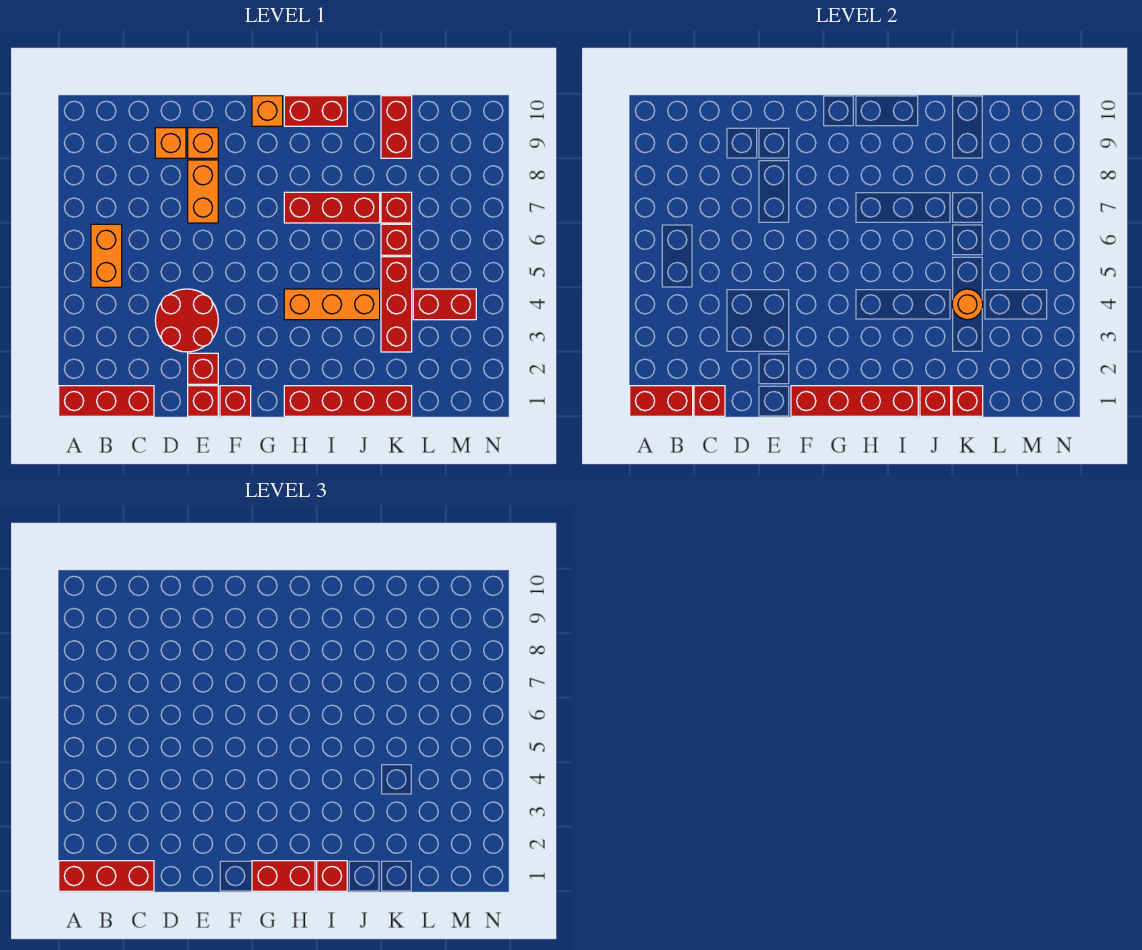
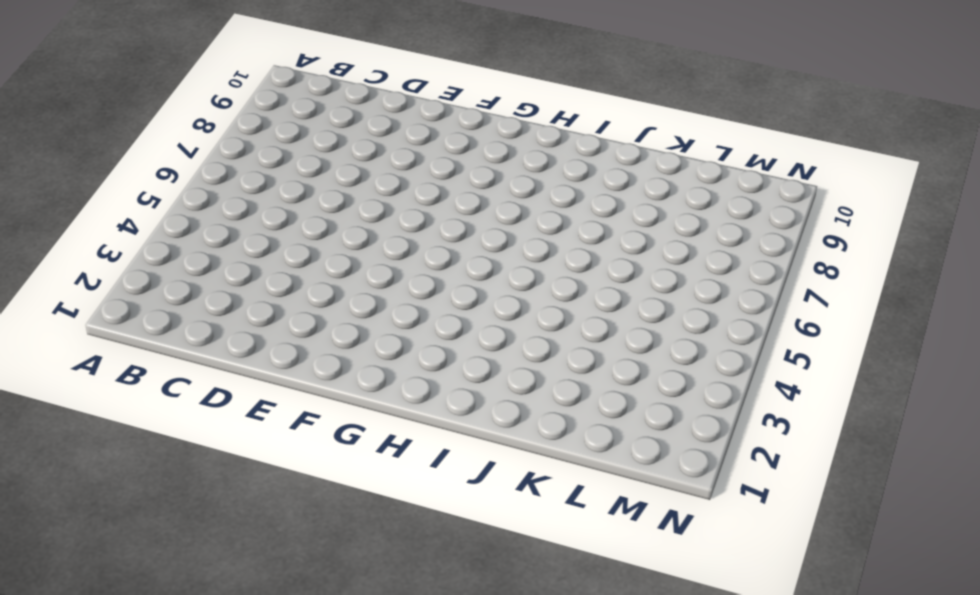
none -> red 1x3 brick [59,386,154,416]
none -> orange 1x2 brick [91,224,122,287]
none -> red 2x2 round brick [155,289,218,352]

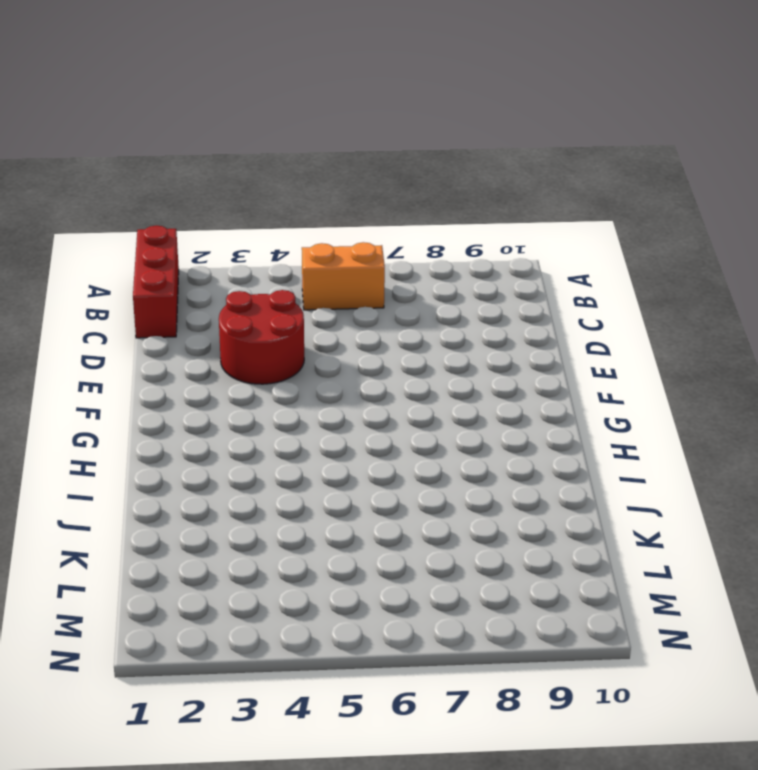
none -> orange 1x1 brick [155,128,186,158]
none -> red 1x1 brick [188,386,218,416]
none -> red 1x1 brick [188,353,218,384]

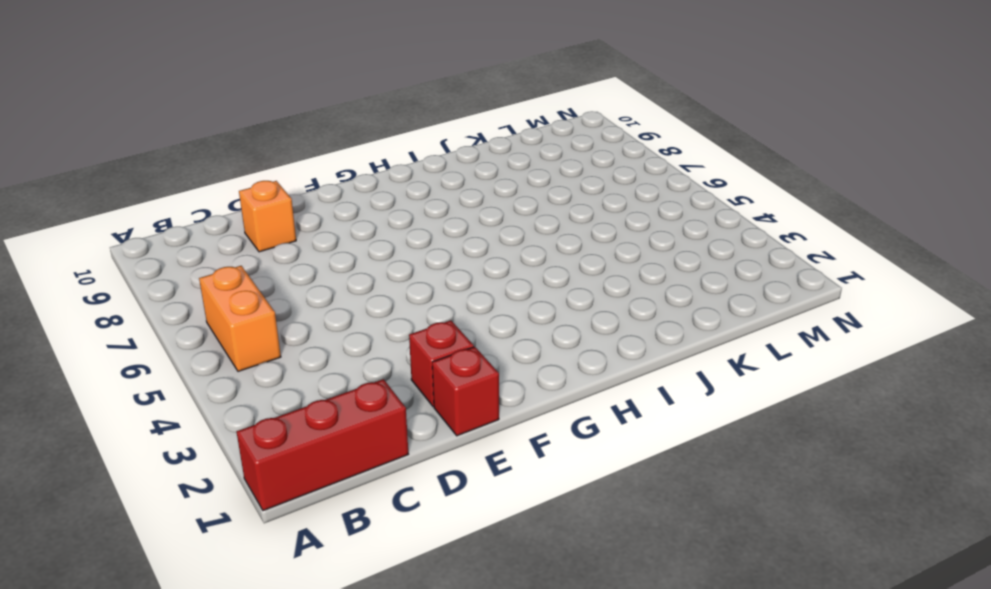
none -> red 2x2 round brick [155,289,218,352]
none -> orange 1x2 brick [188,160,218,223]
none -> orange 1x1 brick [188,128,218,158]

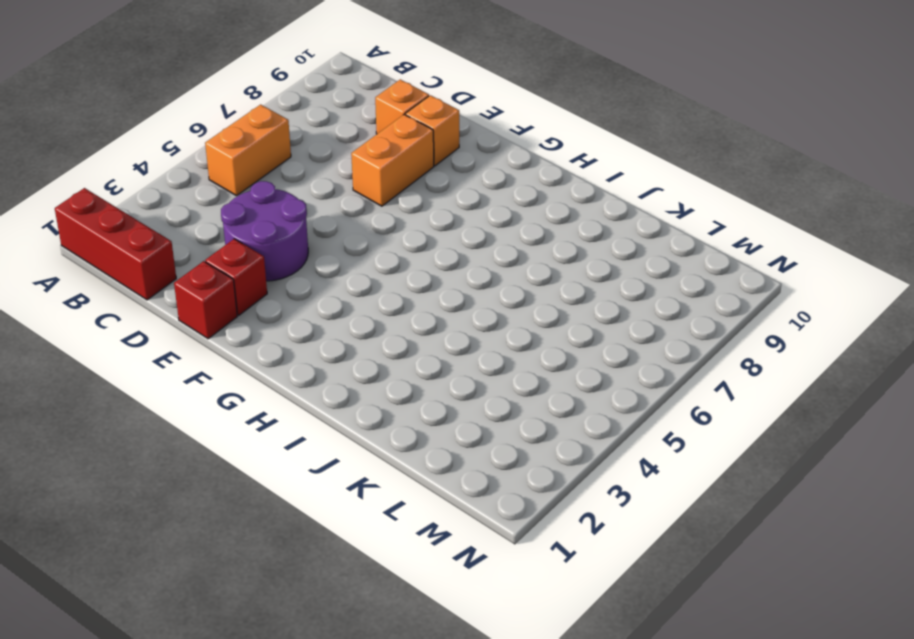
purple 2x2 round brick [221,181,308,281] -> red 2x2 round brick [155,289,218,352]
none -> red 1x1 brick [220,386,251,416]
none -> orange 1x1 brick [252,96,283,126]
none -> red 1x4 brick [284,386,412,416]

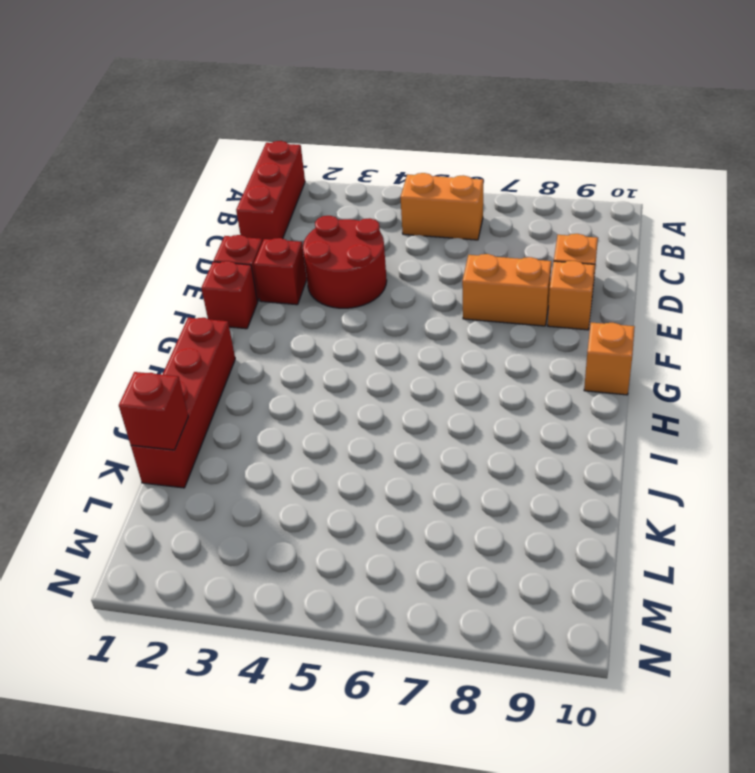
none -> orange 1x3 brick [284,289,380,320]
none -> red 1x3 brick [284,192,380,223]
none -> red 1x2 brick [284,96,347,126]

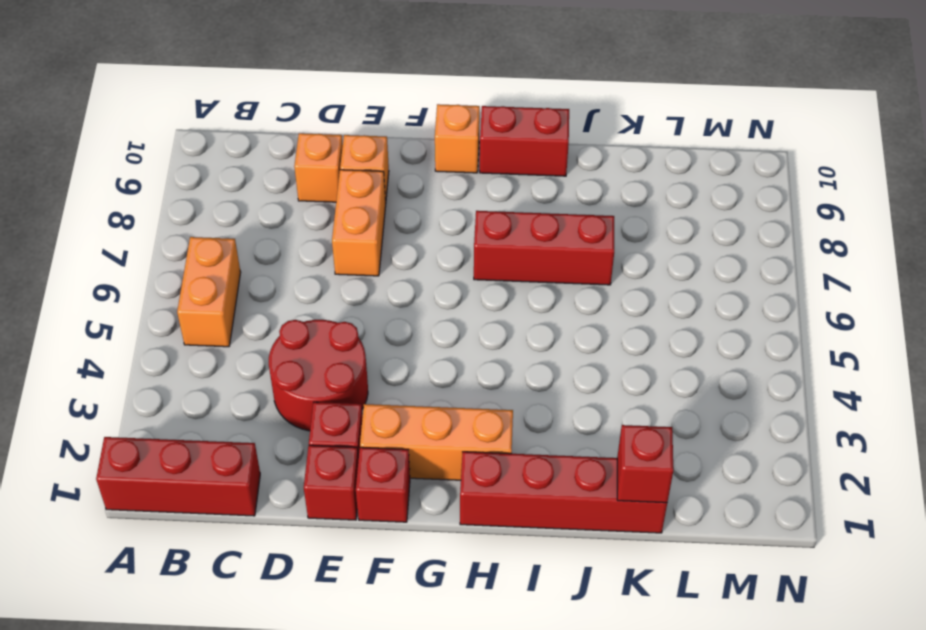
orange 1x3 brick [360,404,513,480] -> orange 1x3 brick moved to [284,289,380,320]
none -> red 1x3 brick [381,257,412,352]
none -> red 1x1 brick [381,224,412,255]
none -> red 1x1 brick [381,192,412,223]

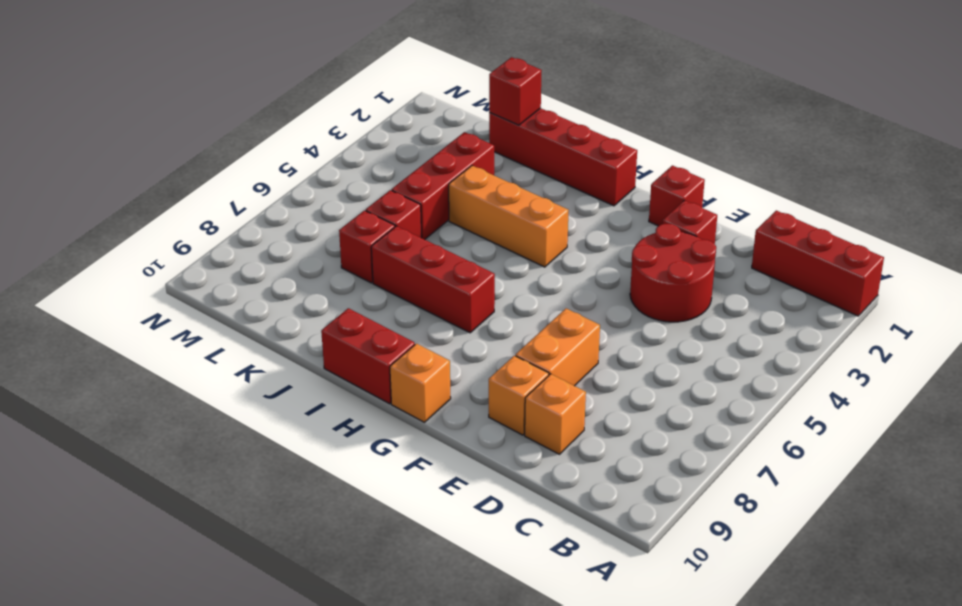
none -> orange 1x2 brick [91,224,122,287]
none -> red 1x1 brick [188,386,218,416]
none -> red 1x2 brick [381,96,412,158]

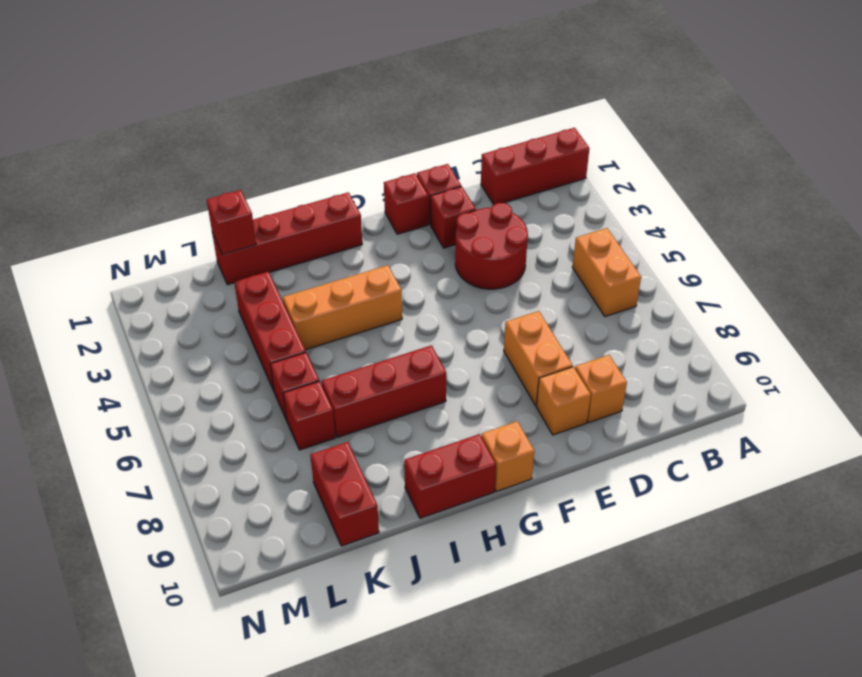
none -> red 1x2 brick [413,289,476,320]
none -> red 1x2 brick [630,386,693,416]
none -> red 1x1 brick [694,386,725,416]

